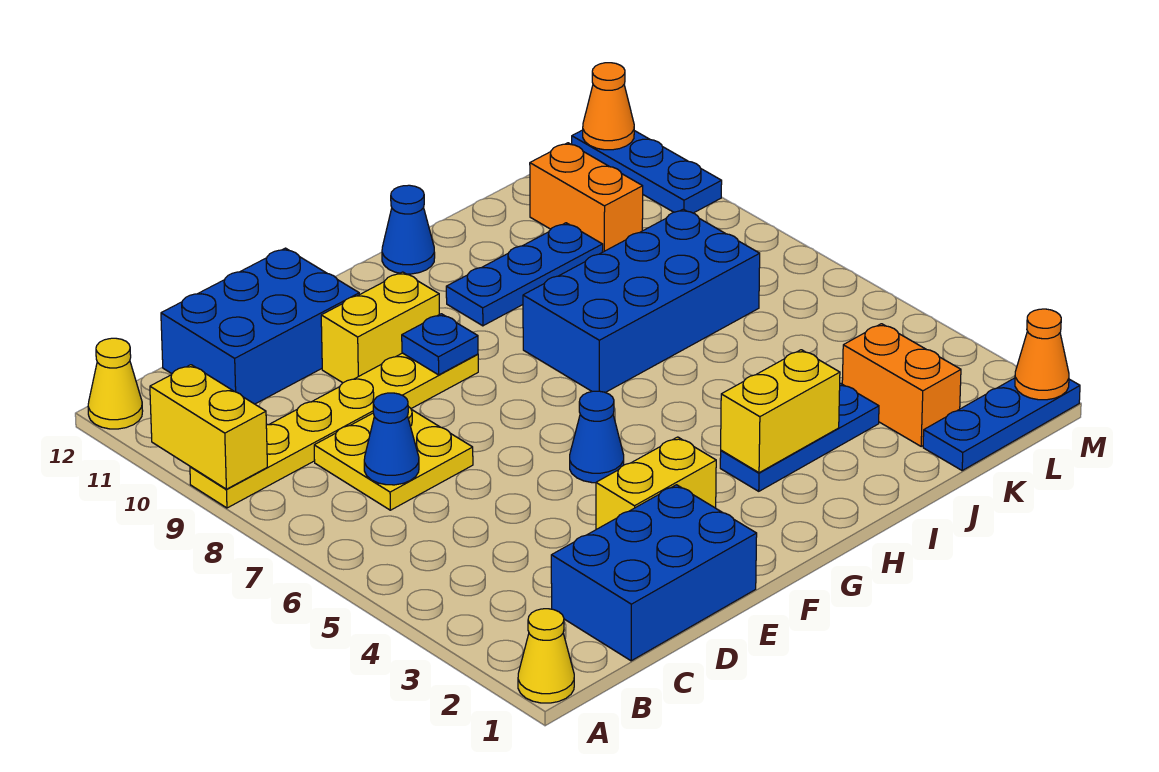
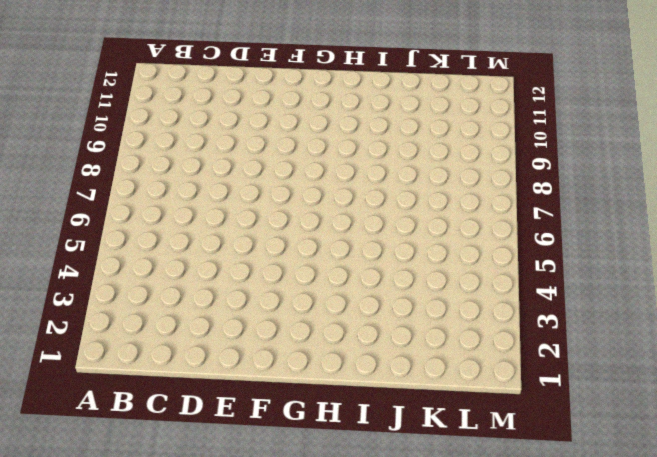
none -> yellow 1x1 cone [518,609,574,703]
none -> yellow 1x6 plate [190,353,478,508]
none -> yellow 1x1 cone [88,338,143,429]

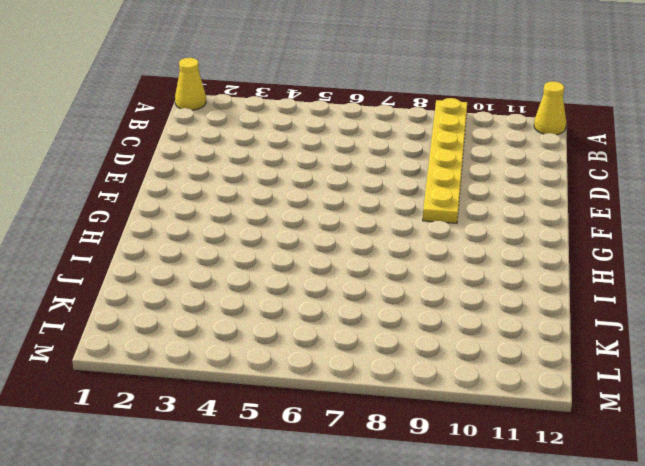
none -> blue 2x3 brick [551,485,757,661]
none -> yellow 2x2 plate [314,407,473,510]
none -> blue 2x3 brick [161,248,359,404]

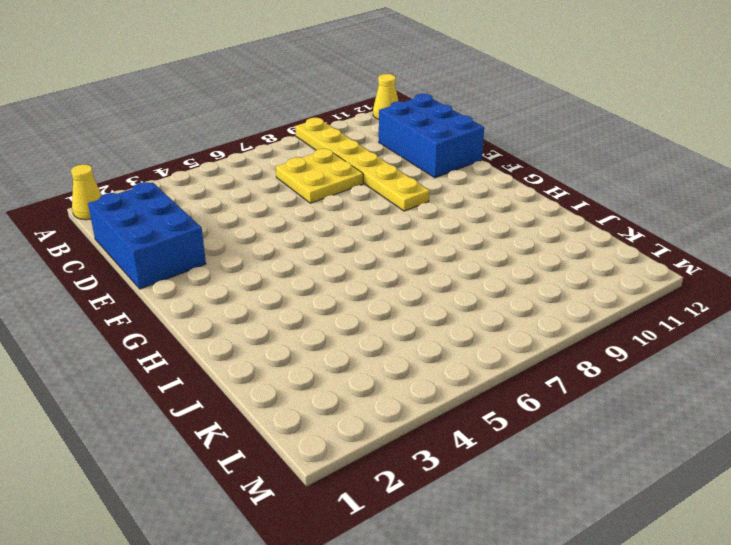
none -> yellow 1x2 brick [596,437,716,529]
none -> yellow 1x2 brick [321,272,439,383]
none -> blue 1x1 cone [570,391,624,483]

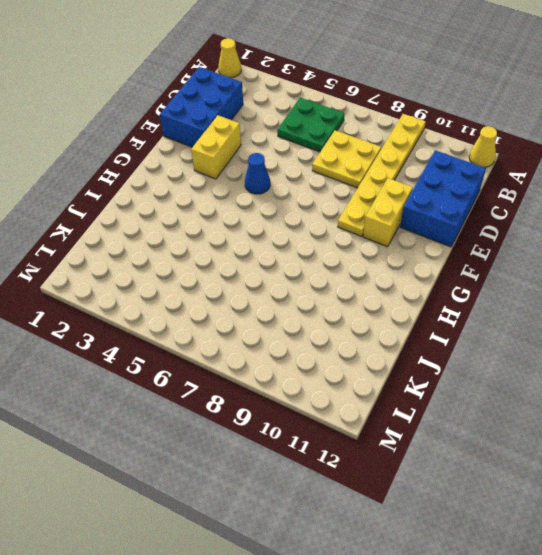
green 2x2 plate [277,98,345,152] -> none
none -> blue 1x3 plate [720,383,879,491]
none -> blue 2x4 brick [523,209,760,393]
none -> blue 1x3 plate [446,223,603,326]

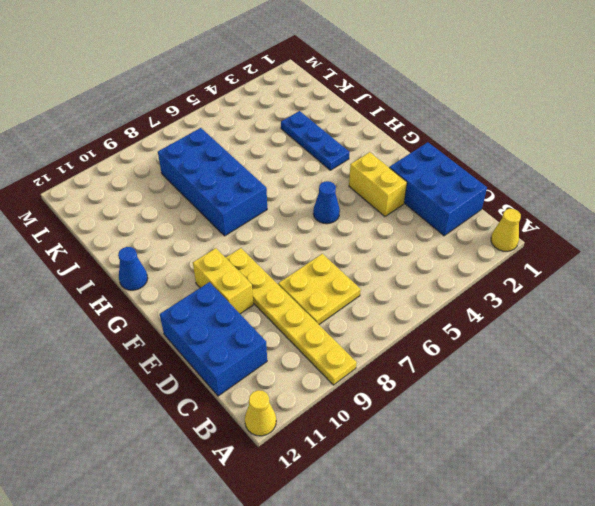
none -> blue 1x3 plate [446,223,603,326]
none -> blue 1x3 plate [923,378,1080,470]
none -> orange 1x2 brick [842,324,961,446]

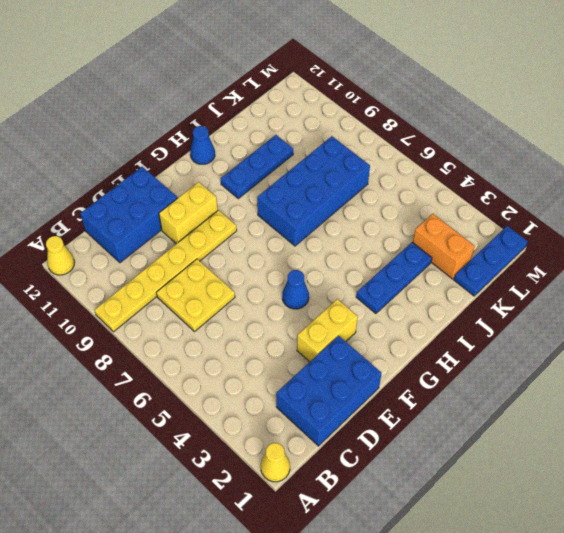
none -> orange 1x2 brick [530,143,643,252]
none -> blue 1x3 plate [572,130,722,213]
none -> yellow 1x2 brick [150,365,267,489]

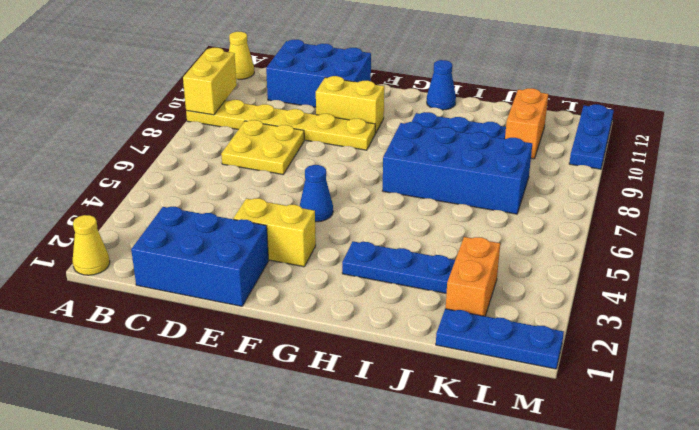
none -> blue 1x1 cone [364,393,419,485]
none -> blue 1x1 plate [402,314,478,375]
none -> yellow 1x2 brick [721,350,840,473]

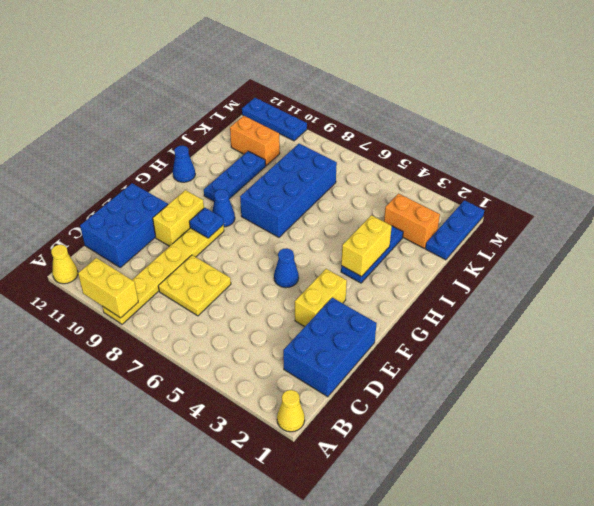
blue 1x1 cone [212,189,235,227] -> blue 1x1 cone moved to [364,393,419,485]
none -> orange 1x1 cone [1015,309,1069,400]
none -> orange 1x1 cone [583,63,634,150]

